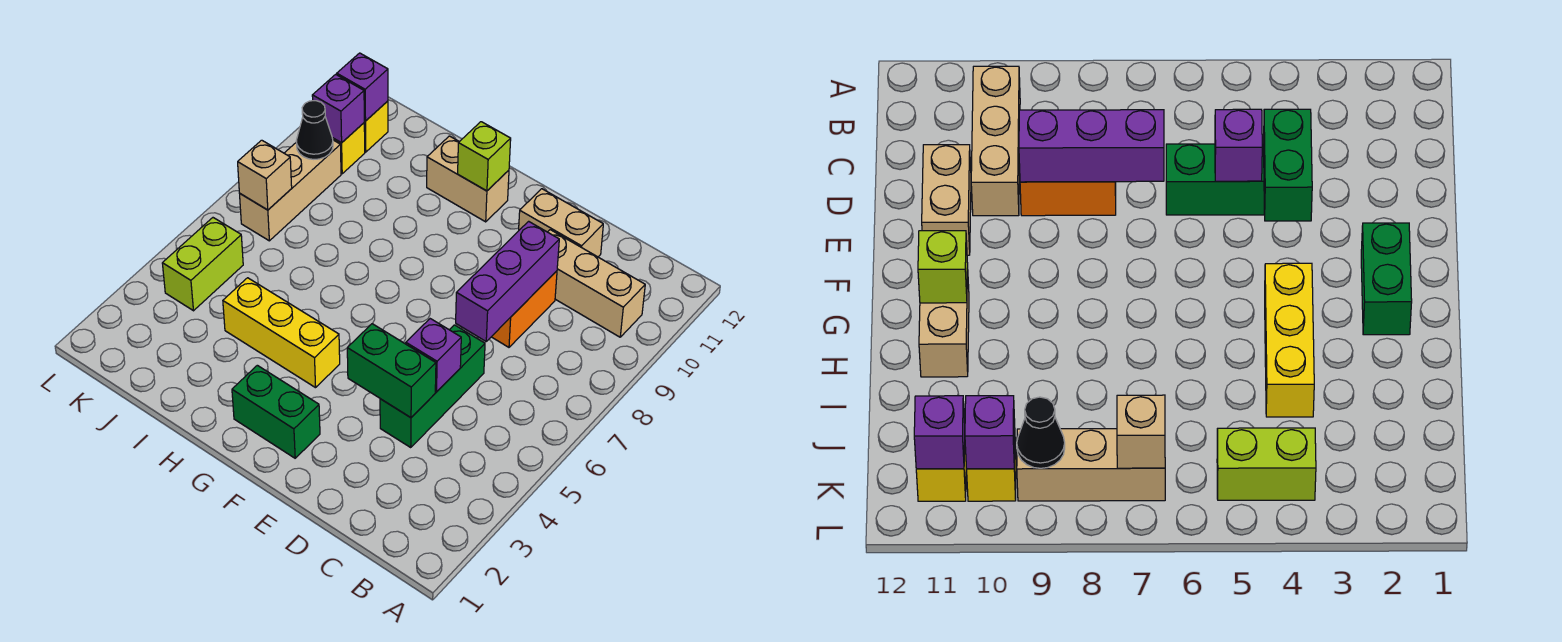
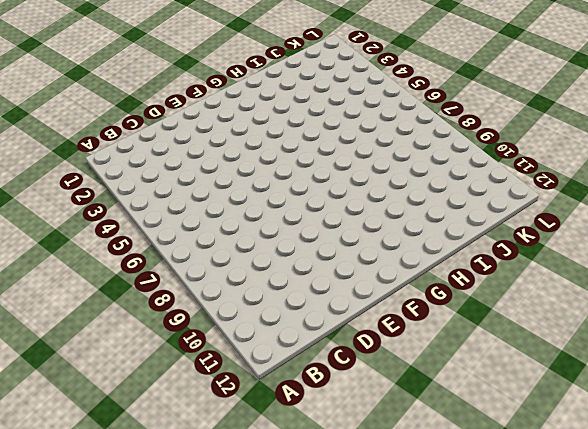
none -> tan 1x3 brick [548,230,645,337]
none -> green 1x3 brick [380,325,485,447]
none -> orange 1x2 brick [492,271,557,347]

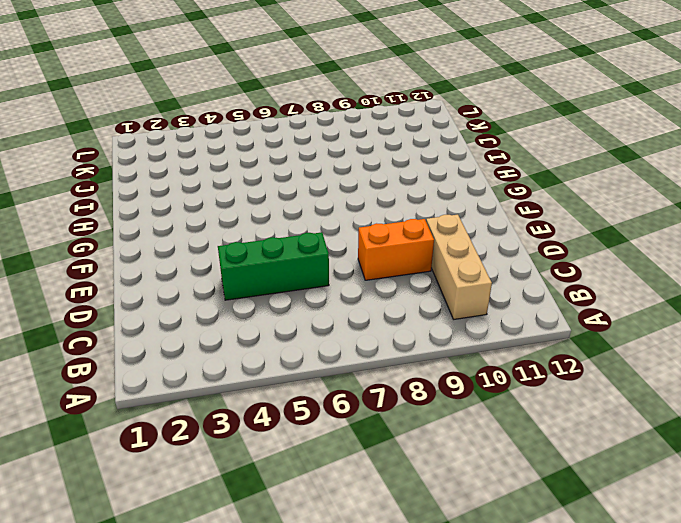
none -> tan 1x2 brick [519,189,603,257]
none -> green 1x2 brick [232,365,320,458]
none -> yellow 1x3 brick [223,278,340,388]

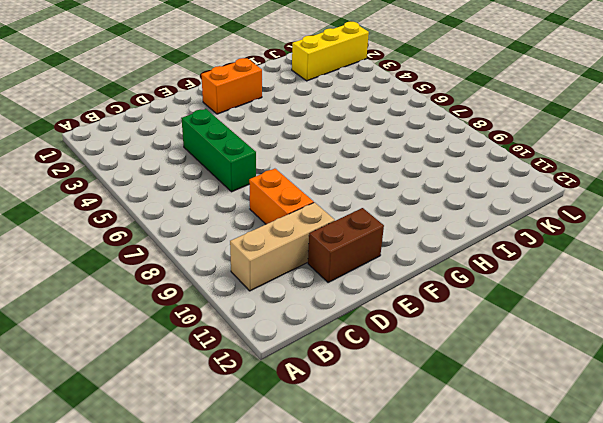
brown 1x2 brick [308,208,384,283] -> tan 1x2 brick [519,189,603,257]
orange 1x2 brick [201,58,262,114] -> green 1x2 brick [232,365,320,458]
yellow 1x3 brick [292,22,369,81] -> yellow 1x3 brick moved to [223,278,340,388]
none -> tan 1x2 brick [427,136,509,222]
none -> lime 1x2 brick [162,218,243,311]
none -> tan 1x3 brick [240,140,341,241]

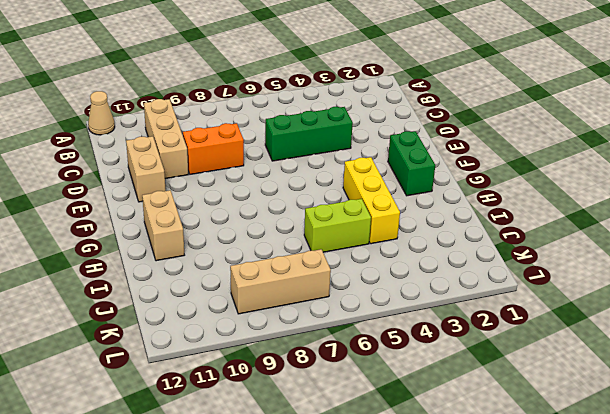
tan 1x1 cone [88,91,115,135] -> none
lime 1x2 brick [304,199,371,252] -> lime 1x2 brick moved to [162,218,243,311]
none -> yellow 1x1 brick [332,123,365,174]
none -> yellow 1x1 brick [364,101,388,152]
none -> green 1x2 brick [347,324,436,418]

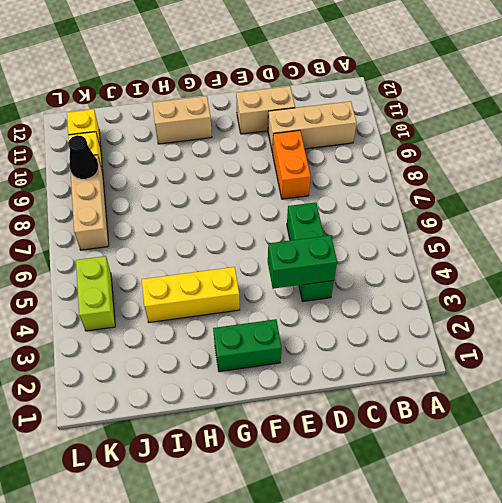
none -> purple 1x1 brick [406,319,461,392]
none -> purple 1x3 brick [456,221,559,341]
none -> lime 1x1 brick [458,122,511,191]

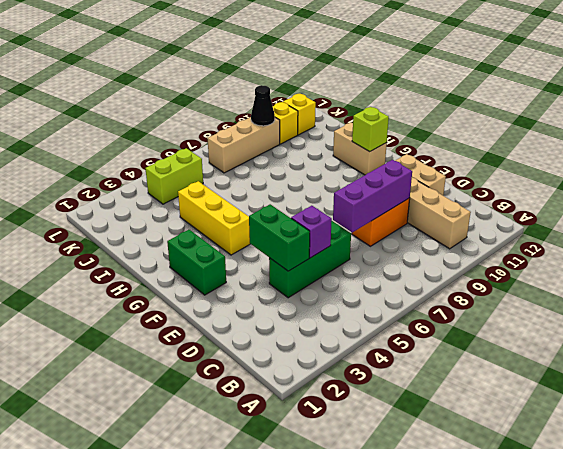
none -> tan 1x1 brick [238,140,292,210]
none -> purple 1x1 brick [312,74,364,143]
none -> purple 1x1 brick [337,53,388,121]

